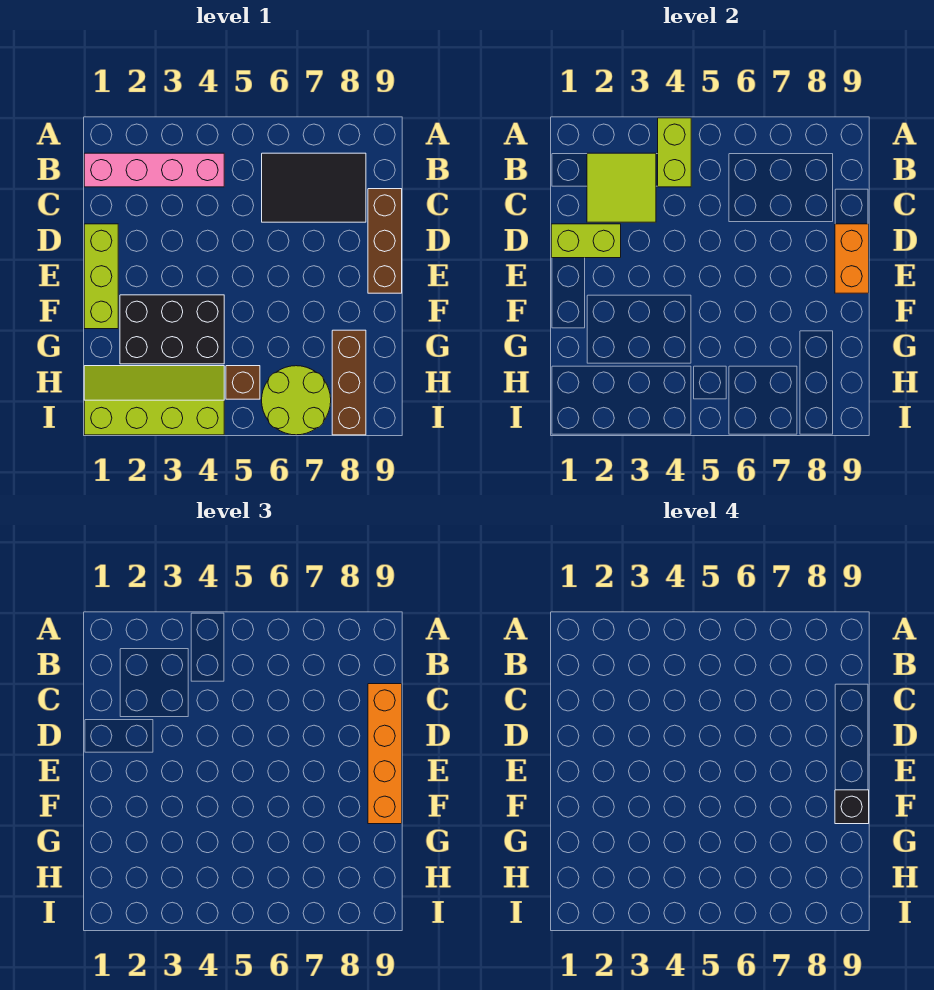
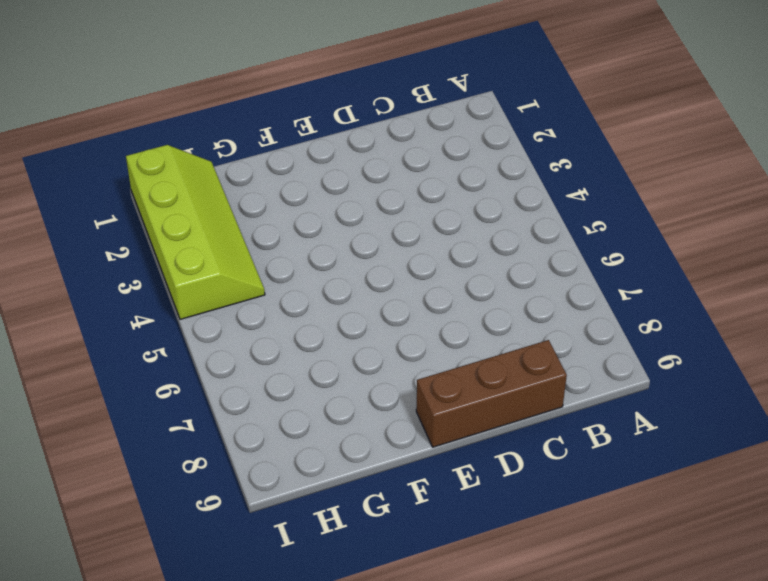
none -> pink 1x4 brick [84,153,224,187]
none -> black 2x3 tile [262,153,366,222]
none -> lime 1x3 brick [84,224,118,329]

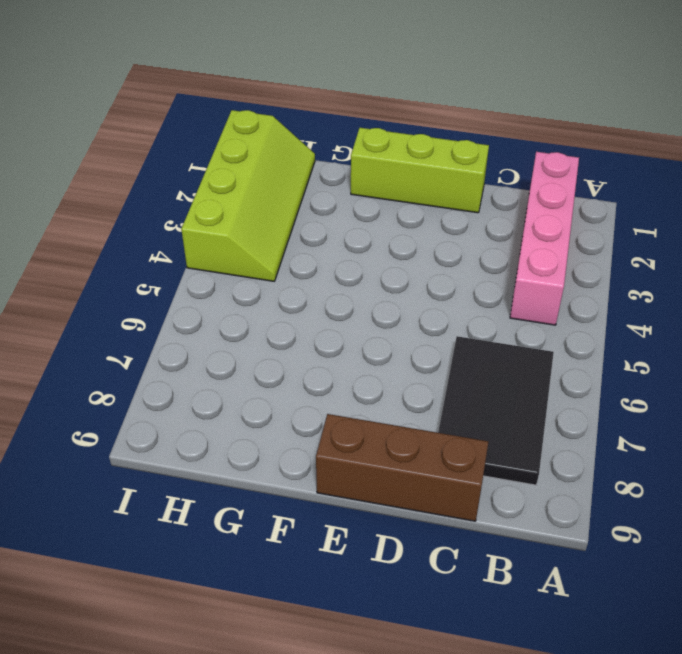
none -> black 2x3 brick [120,295,224,364]
none -> brown 1x3 brick [332,330,366,435]
none -> brown 1x1 brick [226,366,260,399]

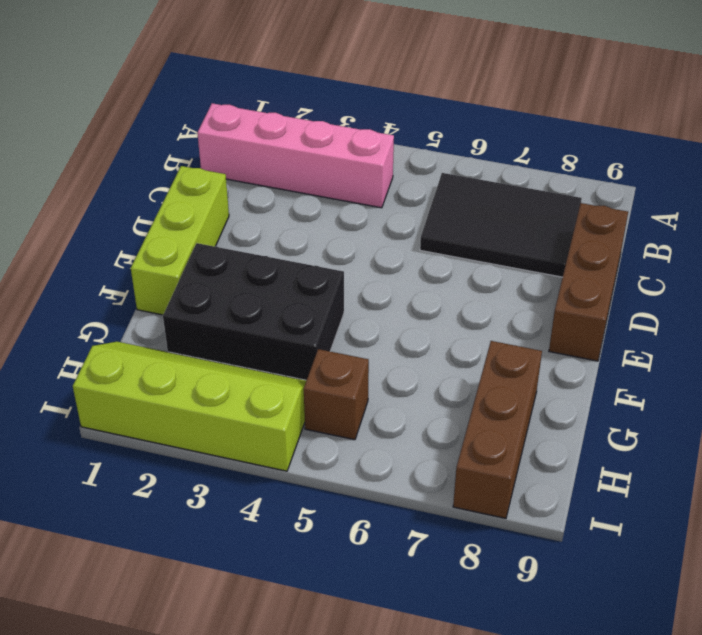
none -> lime 2x2 round brick [262,366,331,435]
none -> lime 1x2 brick [658,118,691,187]
none -> lime 2x2 tile [587,153,656,222]

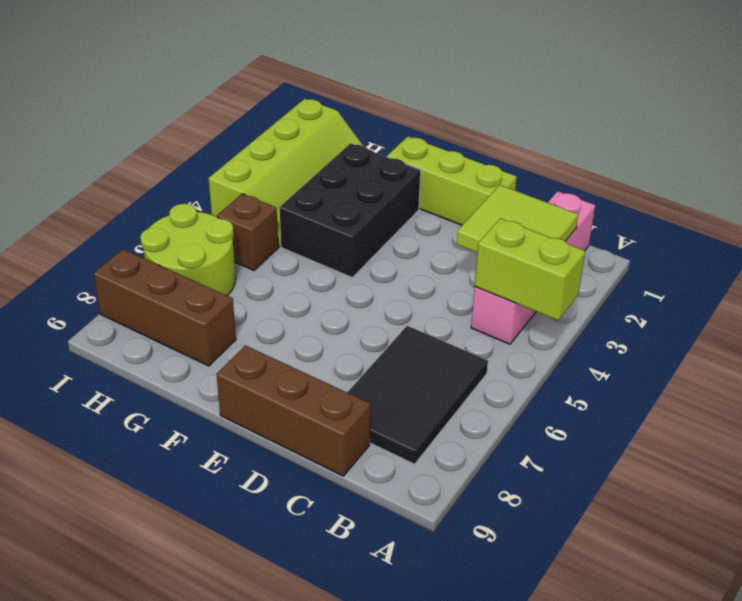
none -> lime 1x2 brick [551,224,621,258]
none -> orange 1x2 brick [835,224,869,293]
none -> orange 1x4 brick [368,684,402,824]

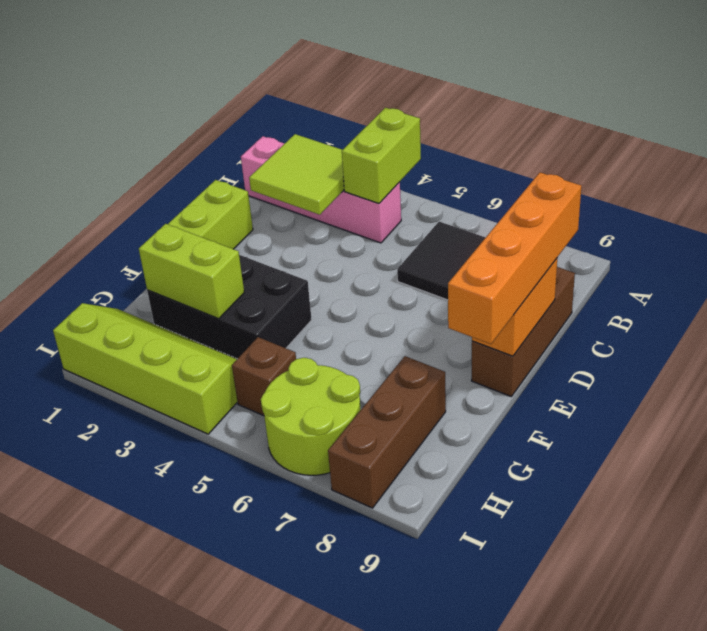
lime 1x2 brick [139,224,244,319] -> lime 1x2 brick moved to [551,224,621,258]
none -> black 1x1 brick [835,790,869,824]

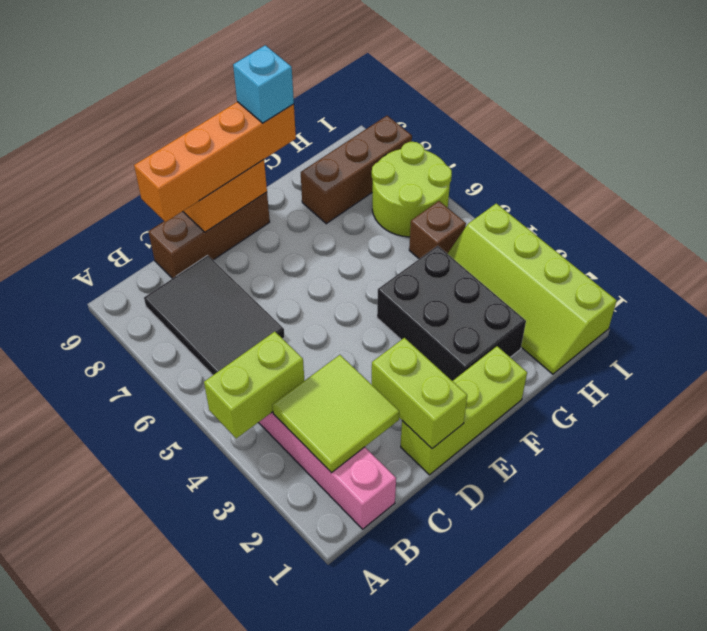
cyan 1x1 brick [233,45,294,123] -> black 1x1 brick [835,790,869,824]

